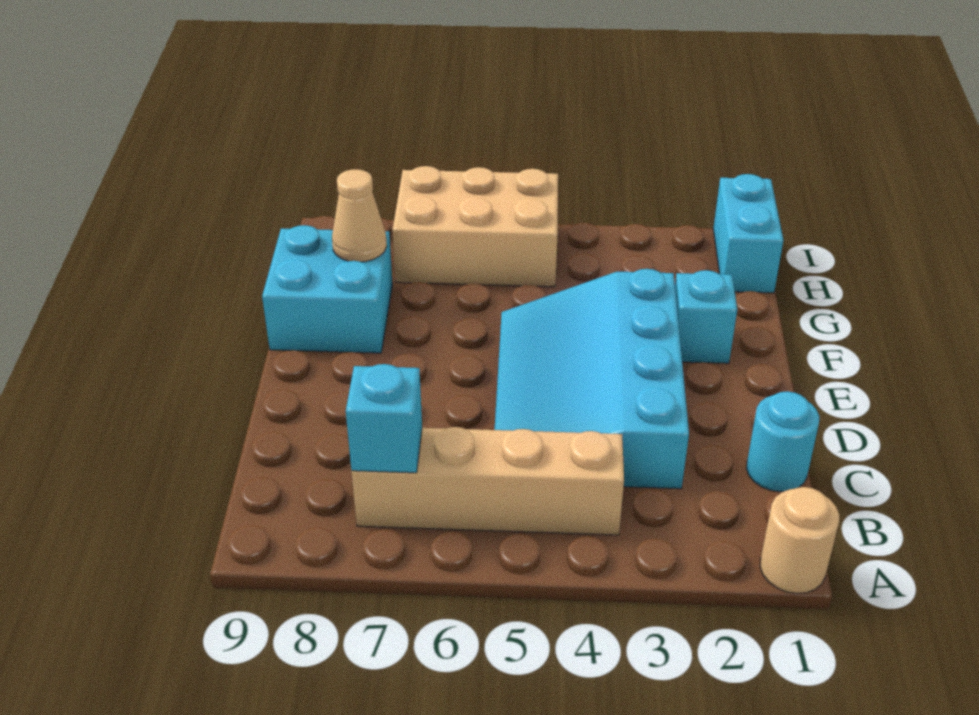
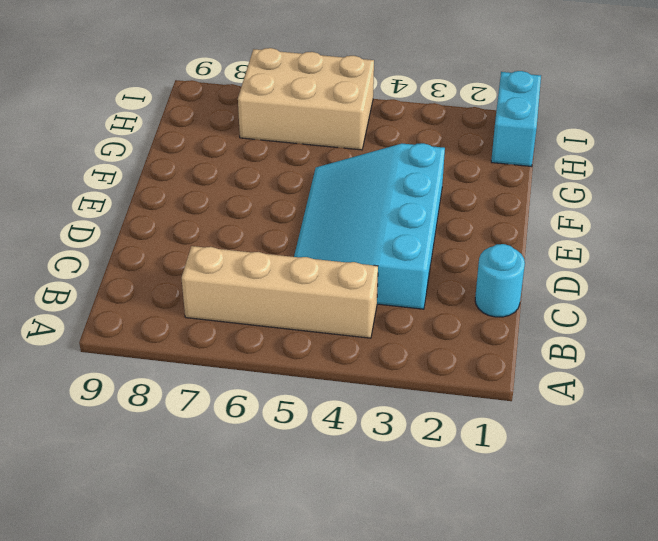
none -> tan 1x1 round brick [760,487,839,593]
none -> cyan 1x1 brick [675,270,737,363]

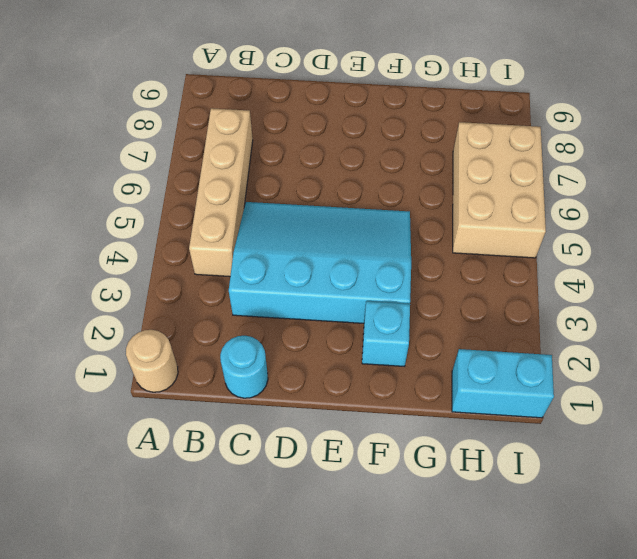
none -> cyan 2x2 brick [262,225,393,353]
none -> cyan 1x1 brick [346,364,422,473]

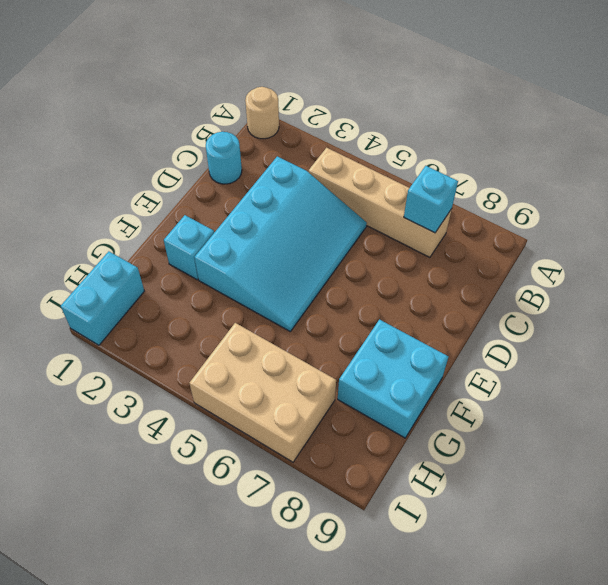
none -> tan 1x1 cone [332,169,387,262]

